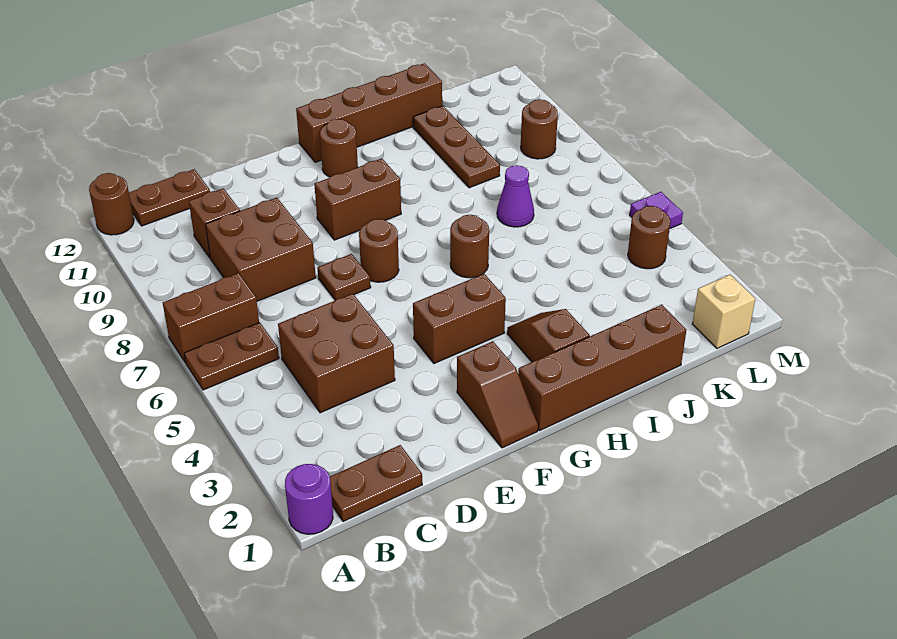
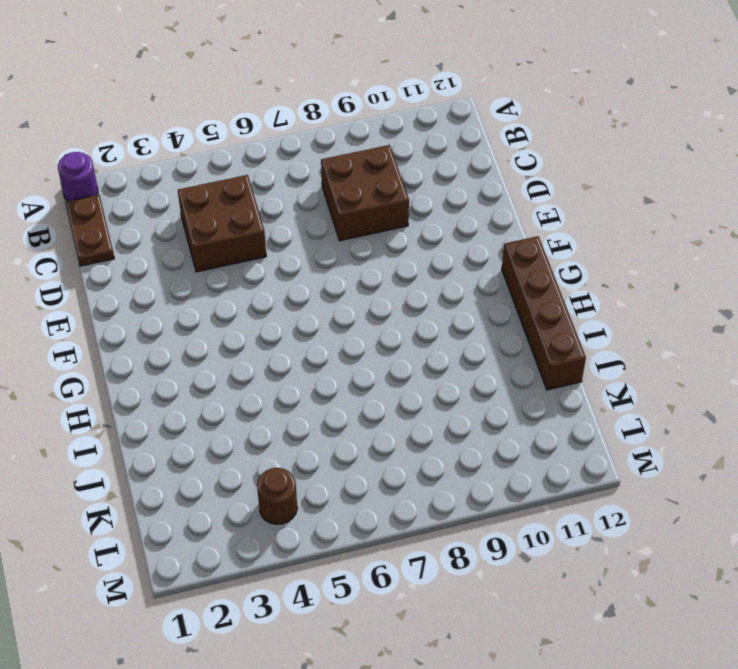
none -> brown 1x2 plate [184,322,279,390]
none -> brown 1x2 brick [163,273,259,363]
none -> brown 1x1 round brick [89,173,134,235]

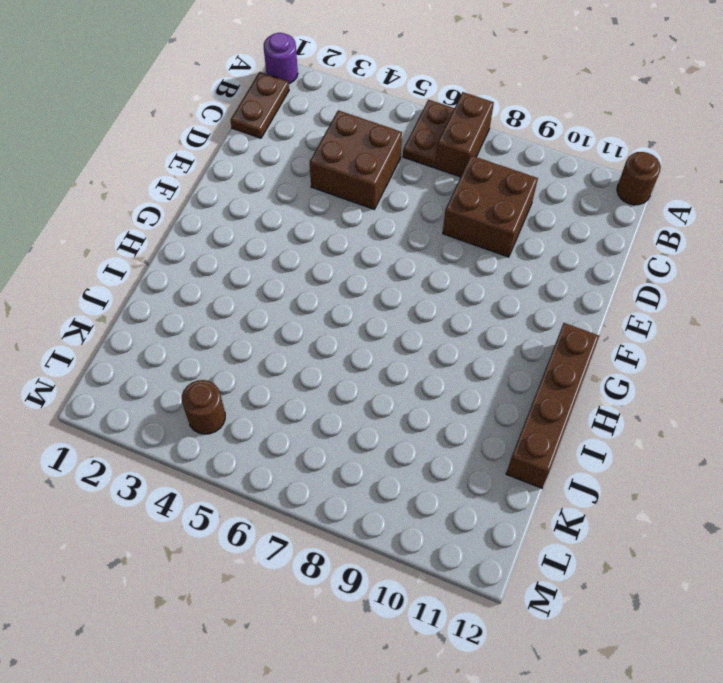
none -> brown 1x2 plate [129,169,210,226]
none -> brown 1x1 brick [189,188,240,258]
none -> brown 1x1 plate [318,254,371,300]

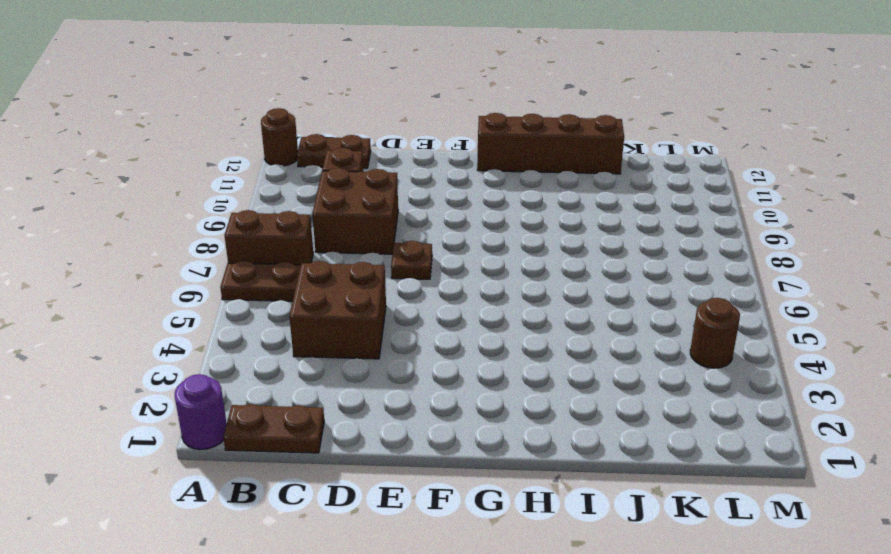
none -> brown 1x2 slope [457,341,538,448]
none -> brown 1x2 brick [413,274,506,363]
none -> brown 1x1 round brick [359,219,399,282]

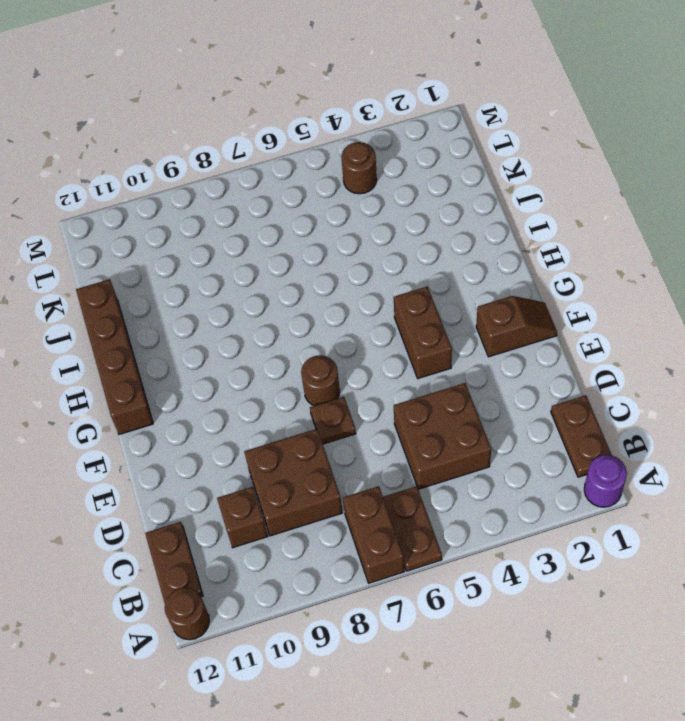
none -> brown 1x2 brick [314,159,401,240]
none -> brown 1x4 brick [518,305,686,430]
none -> brown 1x1 round brick [320,119,358,177]

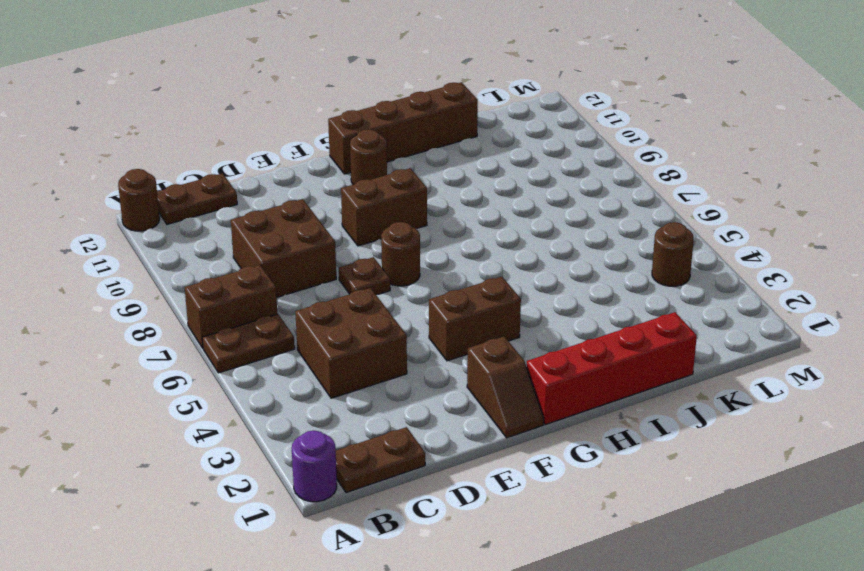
red 1x4 brick [526,312,697,425] -> brown 1x4 brick [518,305,686,430]
none -> brown 1x1 brick [189,188,240,258]
none -> brown 1x2 slope [507,309,590,362]
none -> brown 1x1 round brick [450,215,489,278]

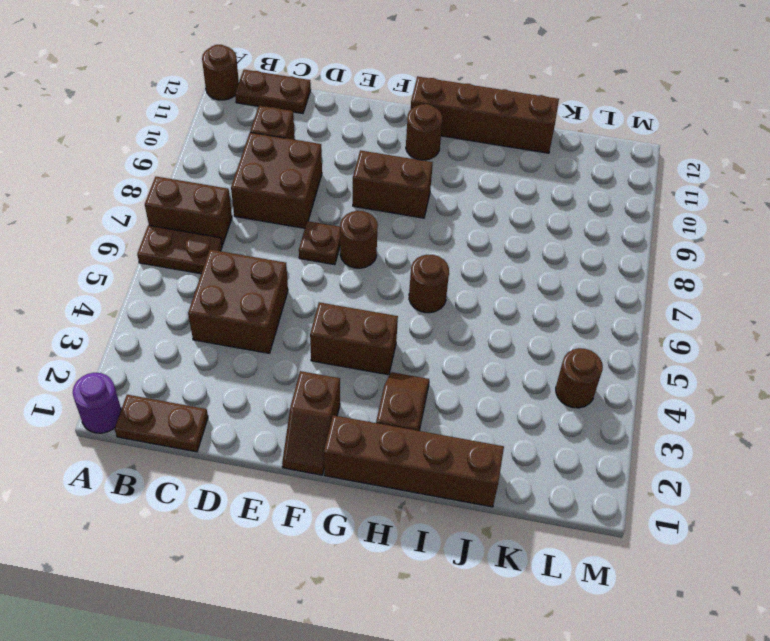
none -> purple 1x1 cone [497,165,534,227]
none -> brown 1x3 plate [413,106,500,188]
none -> tan 1x1 brick [692,275,755,348]

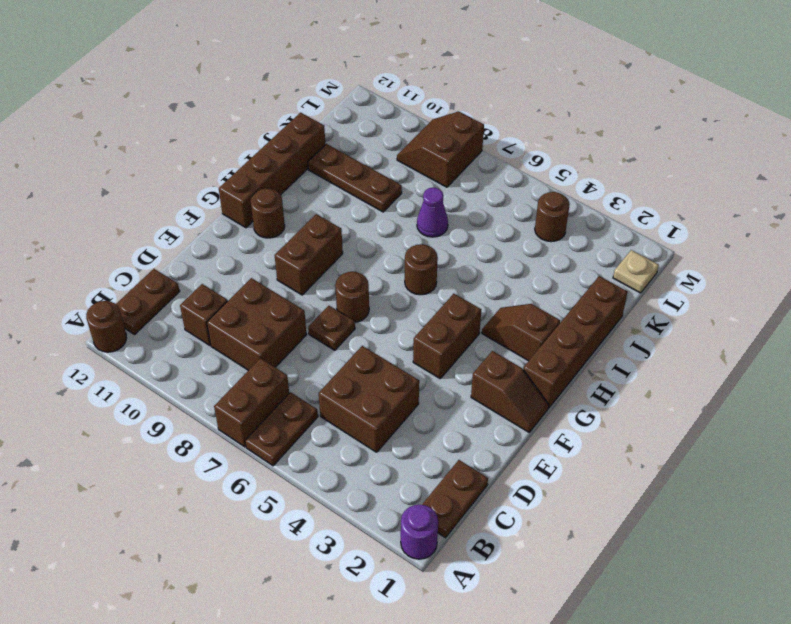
tan 1x1 plate [613,250,659,293] -> tan 1x1 brick [692,275,755,348]
brown 2x2 slope [397,111,484,187] -> brown 1x1 round brick [521,99,558,159]
none -> purple 1x1 plate [630,192,683,228]

